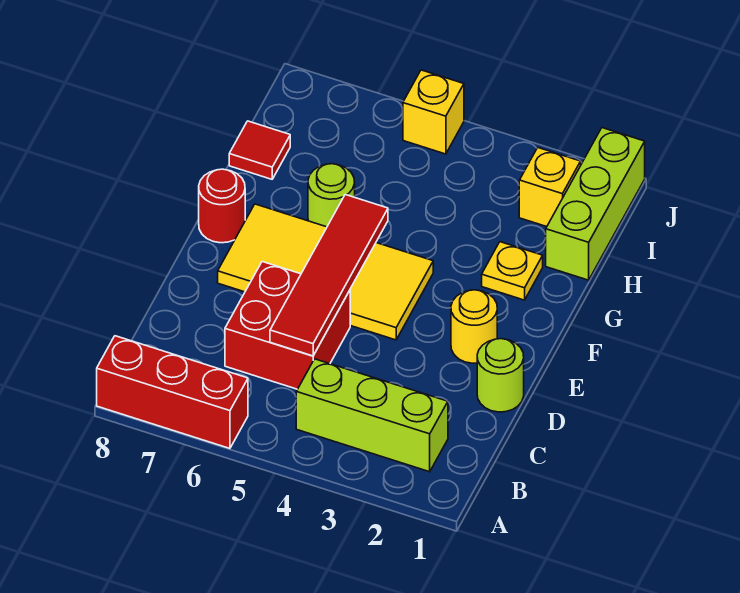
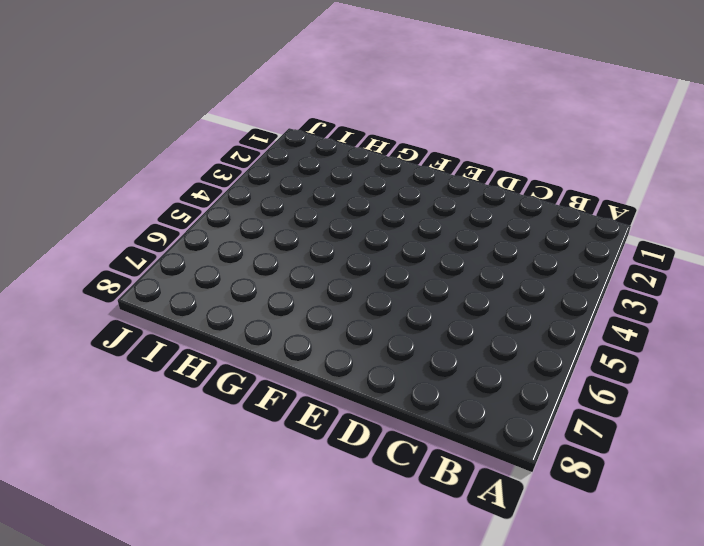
none -> red 1x3 brick [97,336,248,448]
none -> lime 1x3 brick [296,359,448,472]
none -> red 2x2 brick [225,262,350,389]

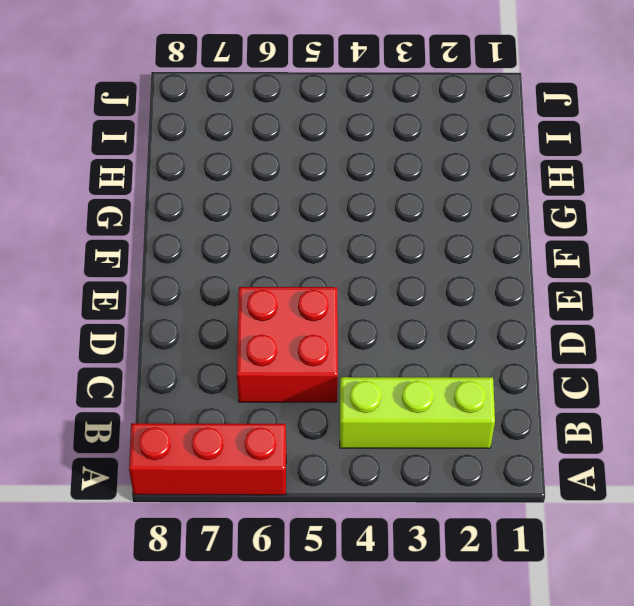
none -> lime 1x1 round brick [477,339,524,412]
none -> yellow 1x1 round brick [451,290,497,363]
none -> yellow 2x4 tile [218,204,433,340]

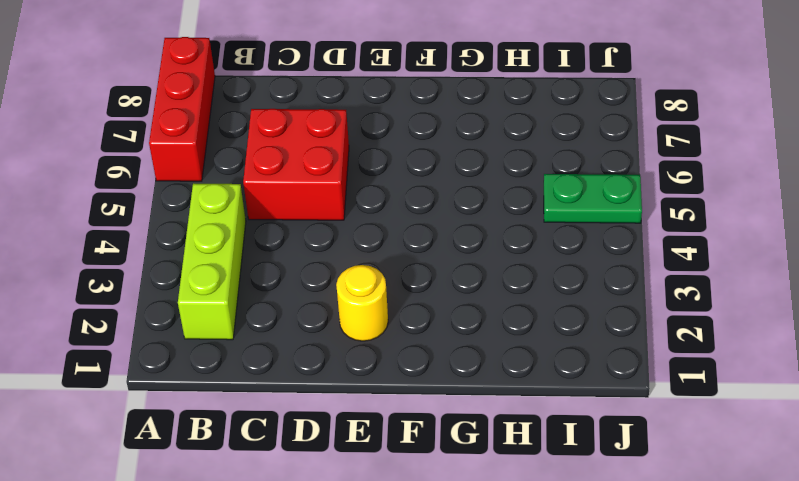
green 1x2 plate [544,174,642,223] -> yellow 1x1 brick [403,70,464,154]
none -> lime 1x1 round brick [477,339,524,412]
none -> yellow 2x4 tile [218,204,433,340]
none -> red 1x1 round brick [199,169,245,243]

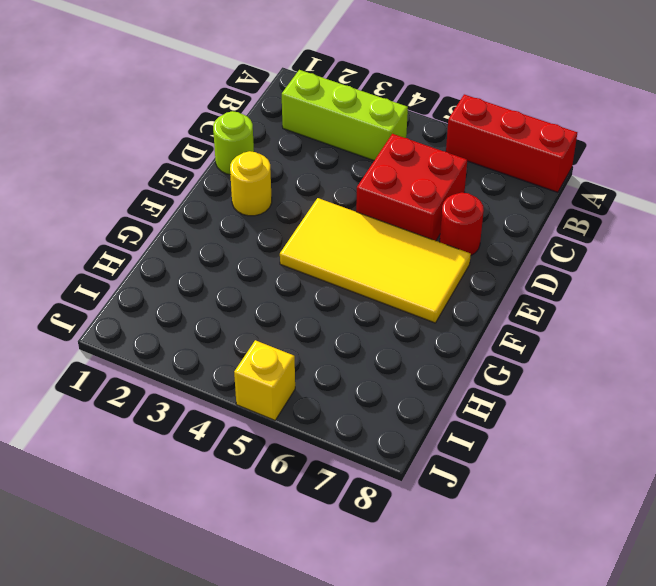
red 1x1 round brick [440,193,484,255] -> red 1x1 round brick moved to [199,169,245,243]
none -> yellow 1x1 plate [482,242,543,300]
none -> lime 1x1 round brick [308,164,355,227]
none -> lime 1x3 brick [546,128,645,280]

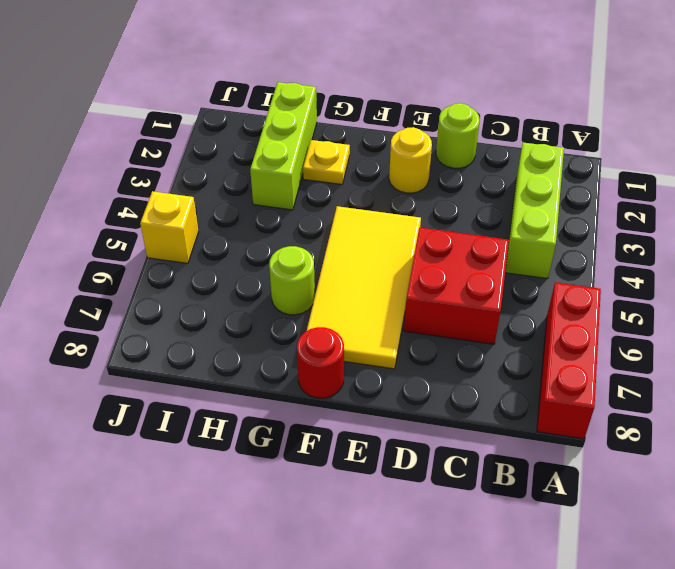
lime 1x3 brick [250,82,317,210] -> lime 1x3 brick turned to [546,128,645,280]
none -> red 1x1 tile [229,121,290,179]
none -> yellow 1x1 brick [519,148,581,227]
none -> red 1x4 tile [270,195,388,356]

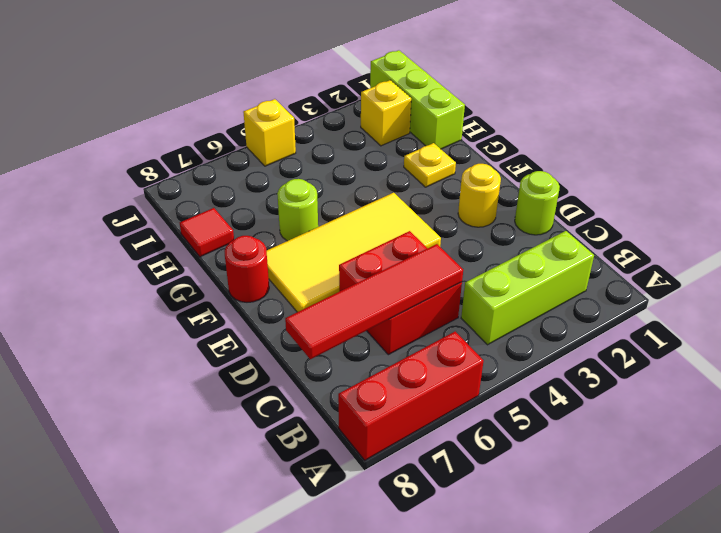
red 1x4 tile [285,244,463,359] -> red 1x4 tile turned to [270,195,388,356]

